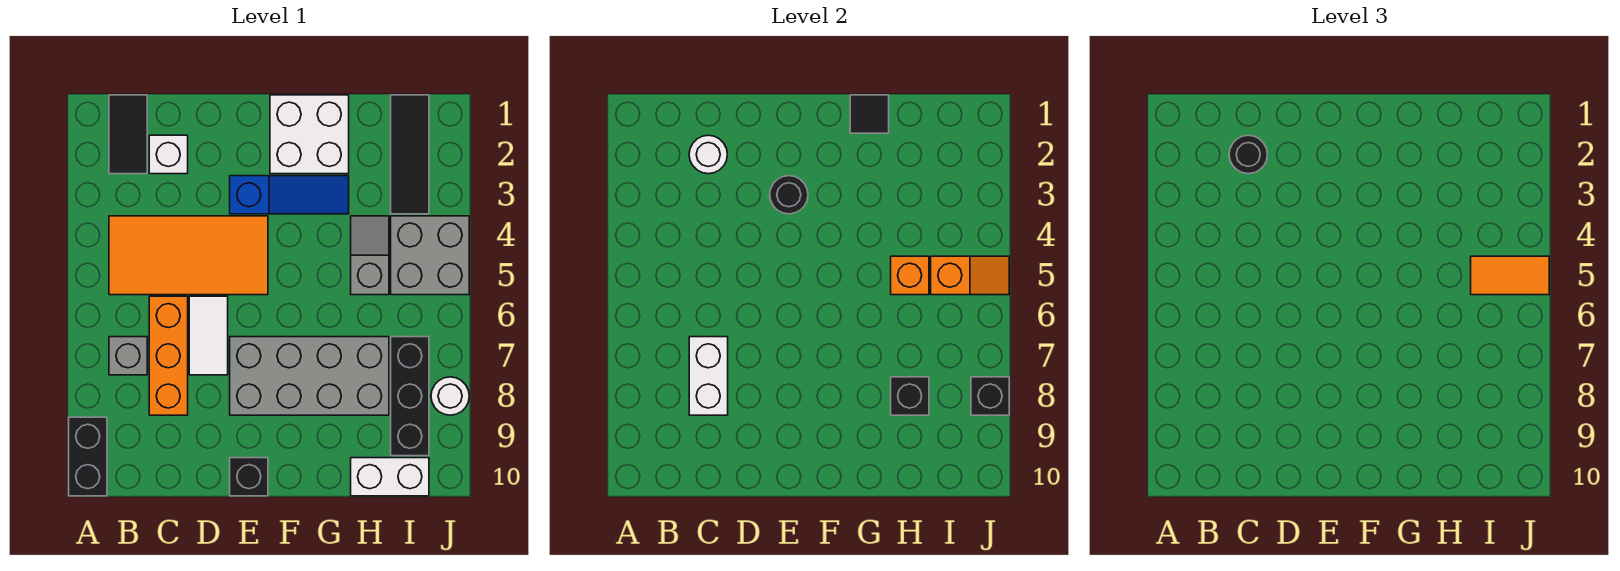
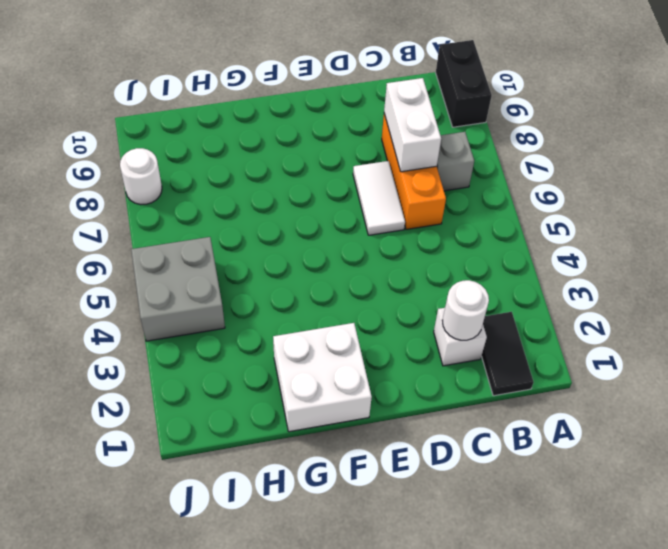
none -> orange 2x4 tile [109,216,268,295]
none -> blue 1x3 slope [230,176,349,214]
none -> grey 2x4 brick [230,337,389,415]

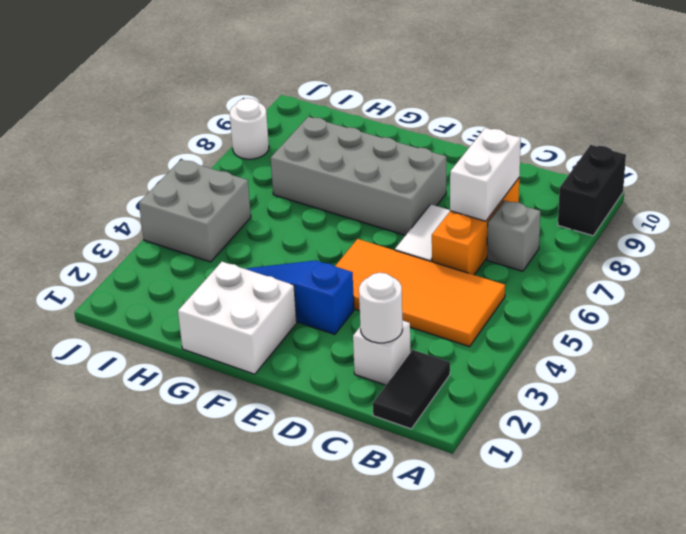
none -> black 1x1 brick [230,458,268,496]
none -> grey 1x2 slope [351,216,389,295]
none -> white 1x2 brick [351,458,429,496]

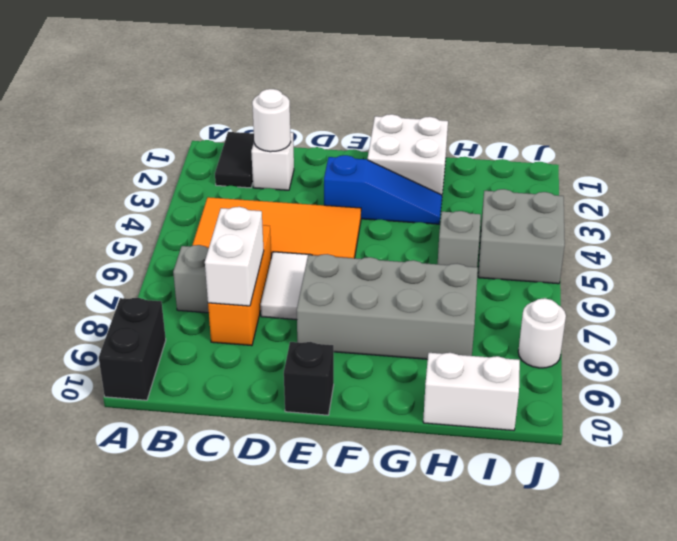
none -> black 1x3 tile [391,95,429,214]
none -> black 1x3 brick [391,337,429,456]
none -> black 1x1 round brick [770,176,808,214]

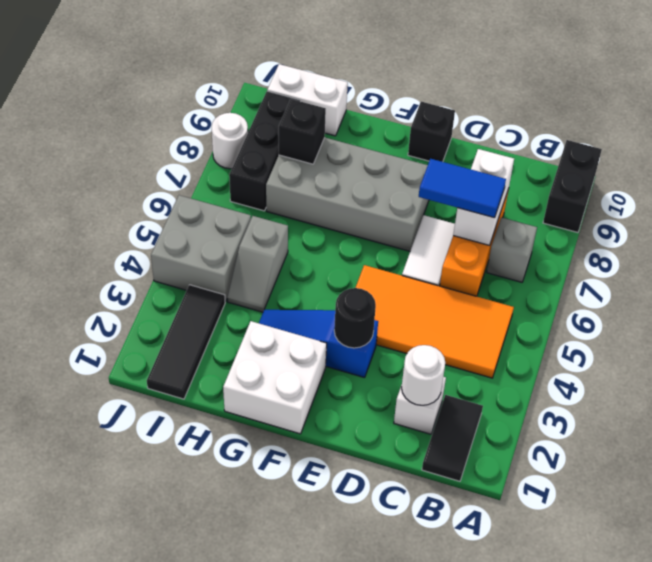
blue 1x2 tile [419,159,506,218] -> none
none -> black 1x1 tile [850,95,889,133]
none -> orange 1x1 brick [891,256,929,295]
none -> orange 1x2 slope [931,256,1009,295]

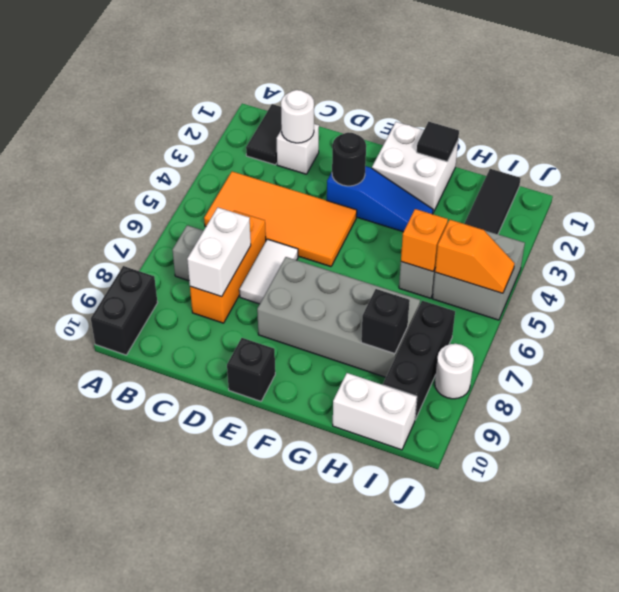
none -> black 1x1 brick [971,377,1009,415]
none -> black 1x1 round brick [1229,135,1267,174]
none -> orange 1x2 tile [1471,256,1549,295]

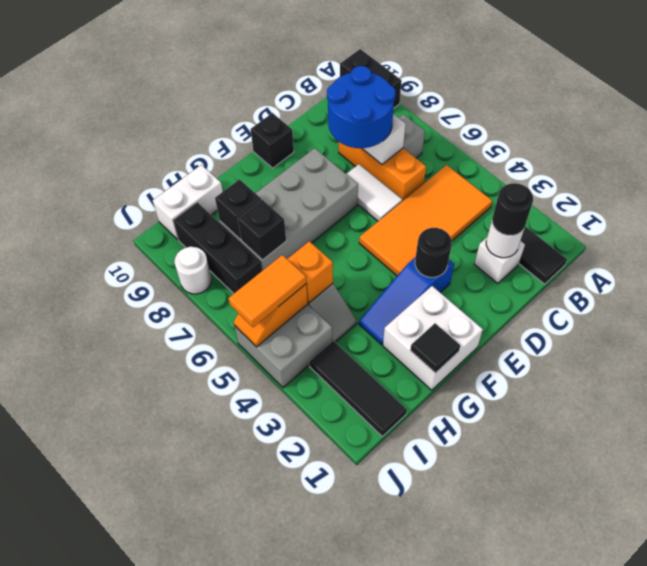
blue 2x2 round brick [327,66,395,148] -> none
black 1x1 brick [238,200,286,260] -> black 1x1 brick moved to [971,377,1009,415]

